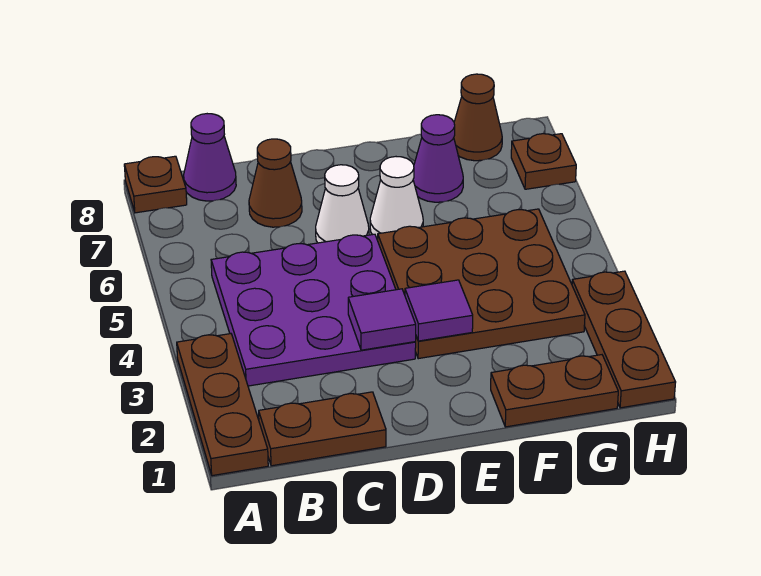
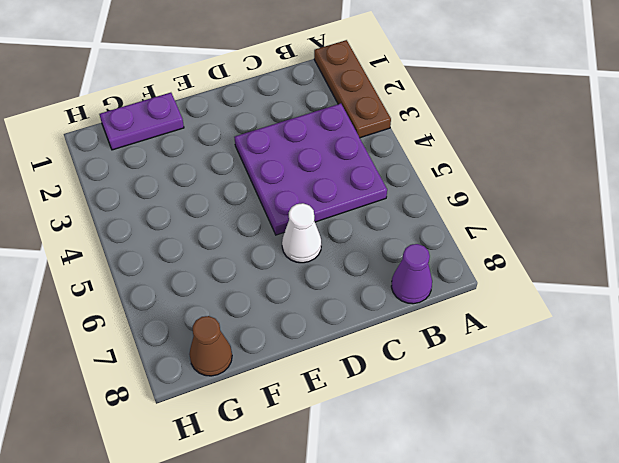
purple 1x2 plate [99,93,184,150] -> brown 1x2 plate [491,355,618,427]
none -> brown 1x1 plate [124,156,187,213]
none -> brown 1x2 plate [259,392,386,466]
none -> brown 1x1 cone [249,139,302,227]

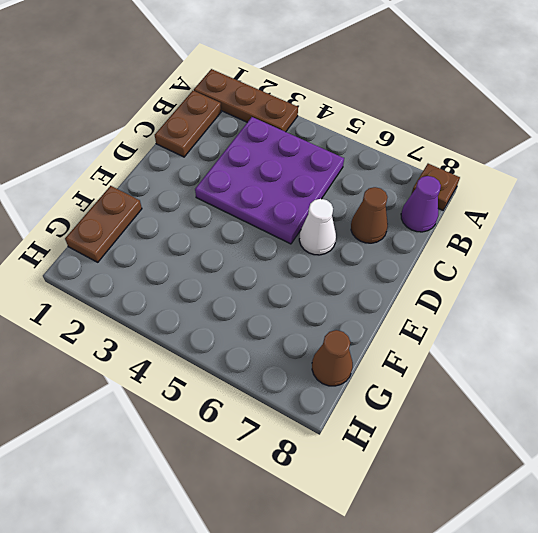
none -> brown 3x3 plate [378,209,585,359]
none -> white 1x1 cone [370,157,423,240]
none -> purple 1x1 cone [413,115,463,202]

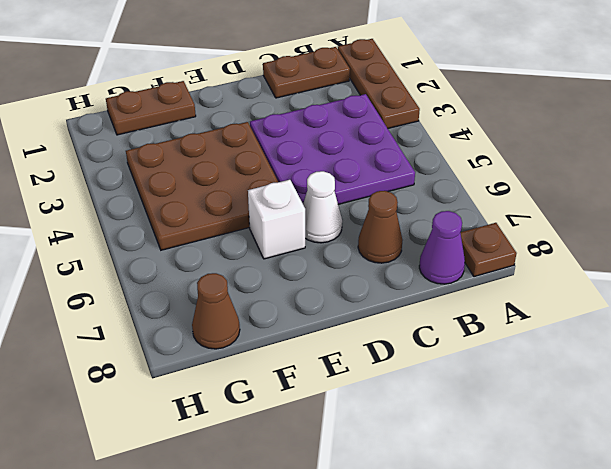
white 1x1 brick [248,180,305,259] -> white 1x1 cone [370,157,423,240]
none -> purple 1x1 cone [413,115,463,202]
none -> brown 1x3 plate [572,271,676,408]
none -> brown 1x1 plate [511,134,576,189]

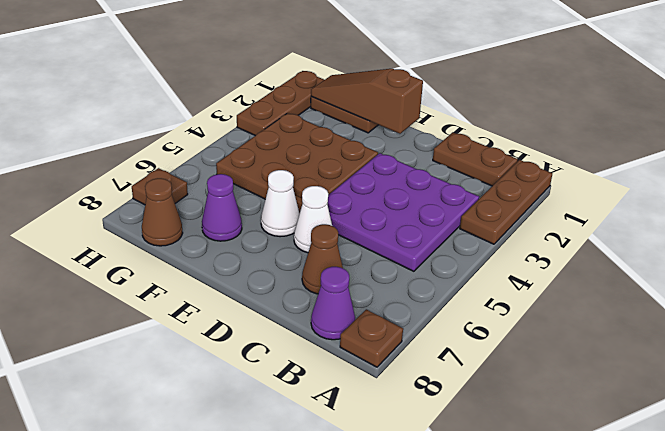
brown 1x3 slope [311,69,423,134] -> none
none -> purple 1x1 tile [348,289,416,350]
none -> purple 1x1 tile [405,280,473,341]

